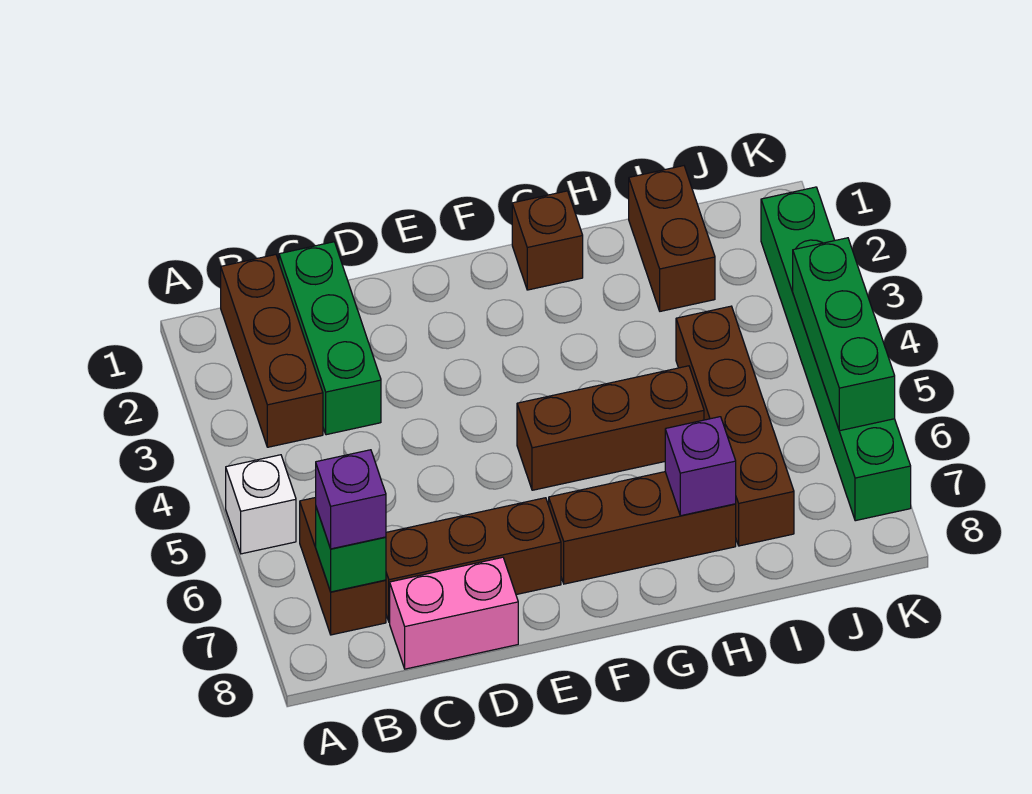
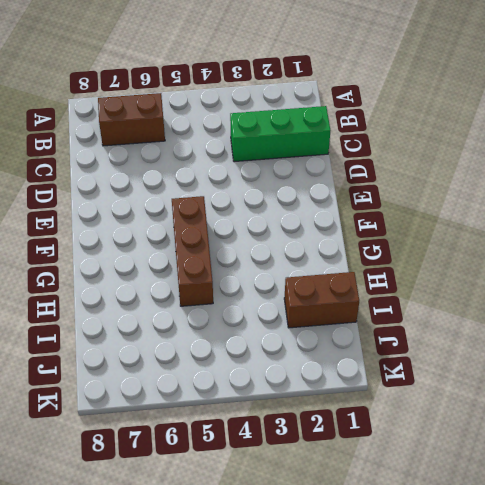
none -> white 1x1 brick [226,455,296,554]
none -> brown 1x3 brick [221,255,323,447]
none -> brown 1x3 brick [386,498,561,622]

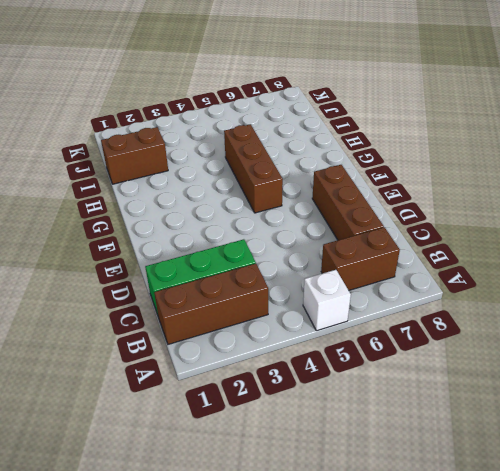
none -> pink 1x2 brick [390,557,518,669]
none -> brown 1x3 brick [549,472,736,584]
none -> brown 1x1 brick [512,191,583,290]

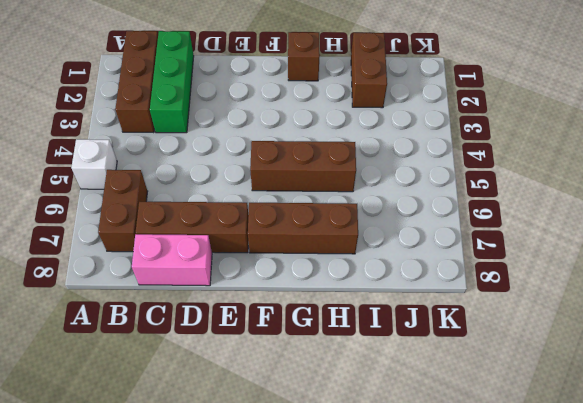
none -> brown 1x4 brick [676,306,794,546]
none -> green 1x6 brick [761,187,911,521]
none -> green 1x1 brick [316,508,386,592]

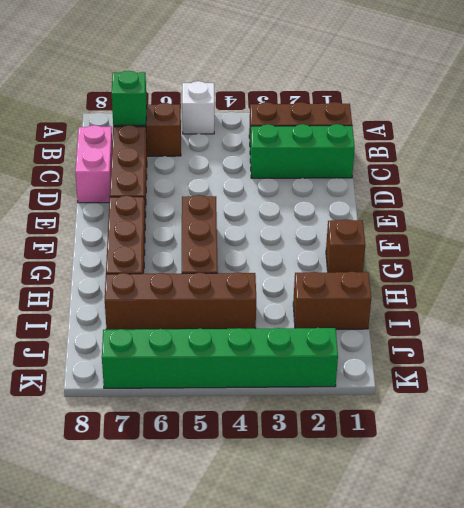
none -> purple 1x1 brick [665,417,736,516]
none -> green 1x3 brick [793,238,895,431]
none -> purple 1x1 brick [316,450,386,549]

